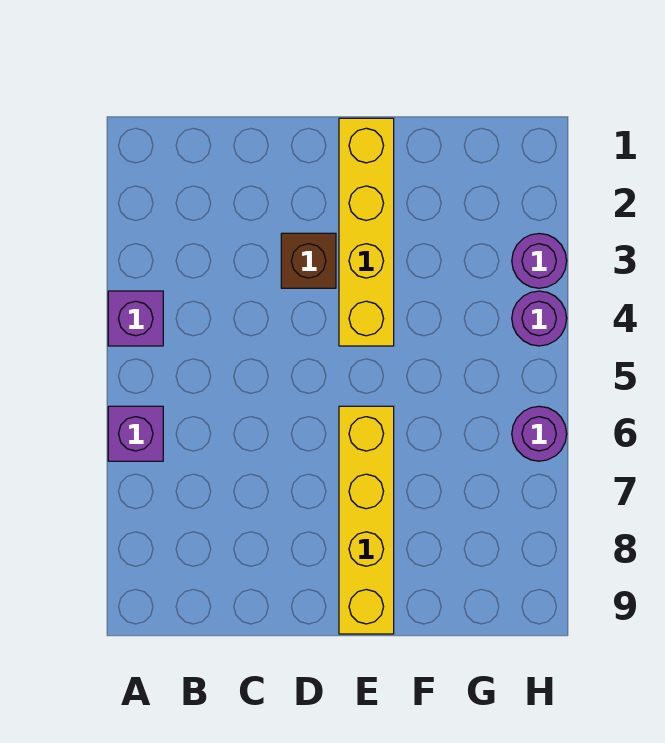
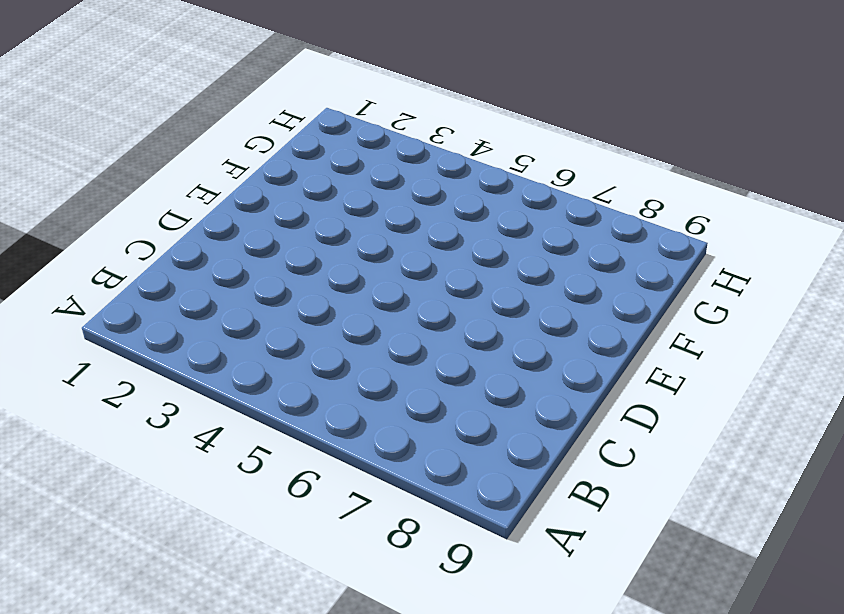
none -> purple 1x1 brick [108,291,163,346]
none -> purple 1x1 brick [108,406,163,461]

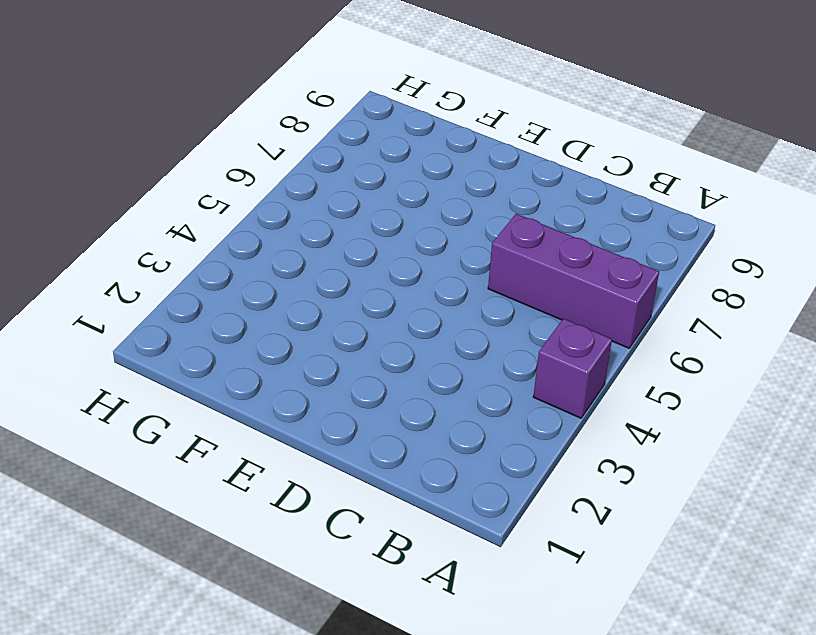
purple 1x3 brick [488,214,659,348] -> purple 1x1 brick [108,406,163,461]
none -> brown 1x1 brick [281,233,336,288]
none -> yellow 1x4 brick [339,118,394,346]

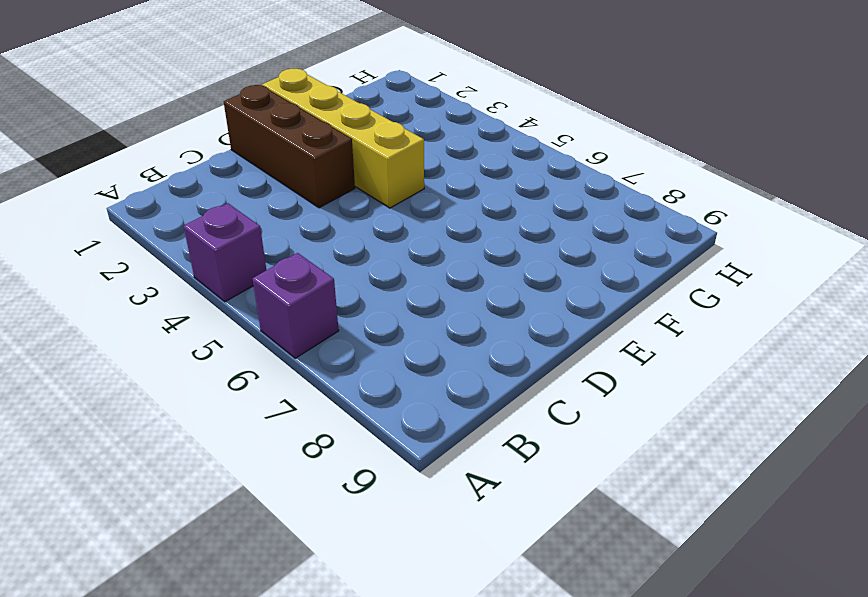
brown 1x3 brick [224,85,355,208] -> brown 1x1 brick [281,233,336,288]
none -> yellow 1x4 brick [339,406,394,634]
none -> purple 1x1 round brick [512,234,567,288]

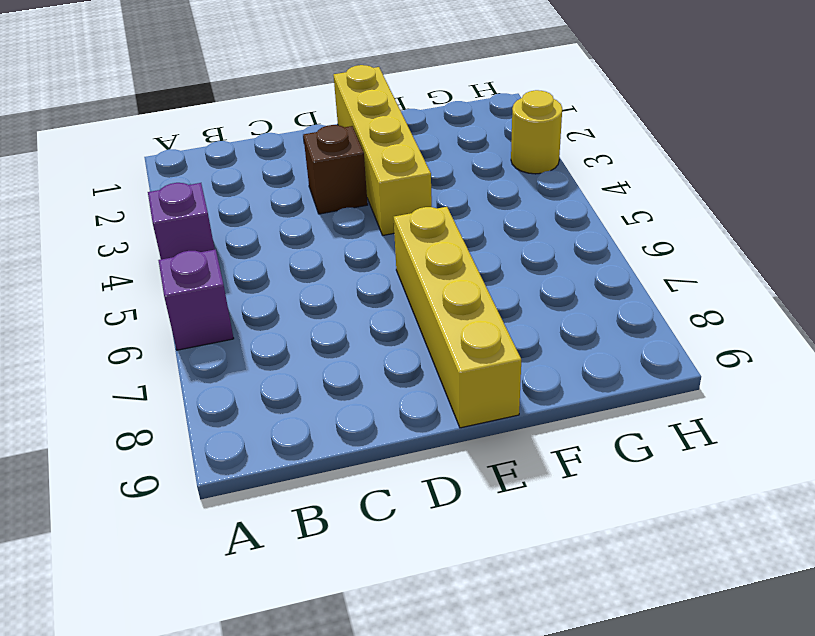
yellow 1x1 round brick [511,90,562,174] -> purple 1x1 round brick [512,234,567,288]
none -> purple 1x1 round brick [512,291,567,346]
none -> purple 1x1 round brick [512,406,567,461]

